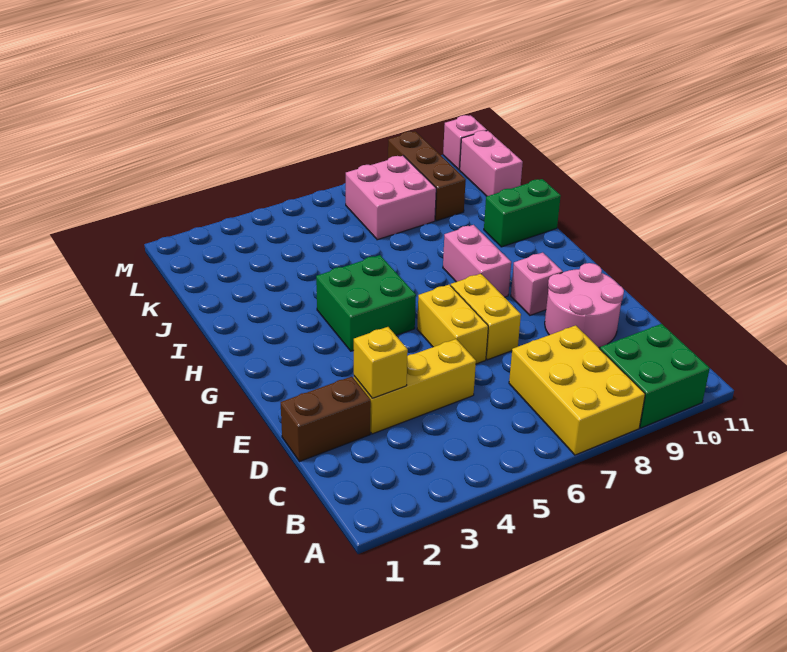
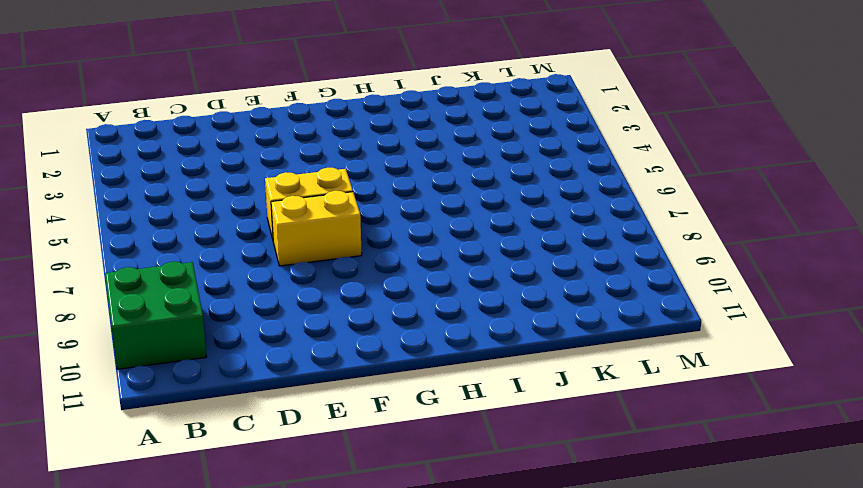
none -> yellow 2x3 brick [509,325,645,455]
none -> brown 1x2 brick [281,376,371,462]
none -> yellow 1x3 brick [354,339,476,434]

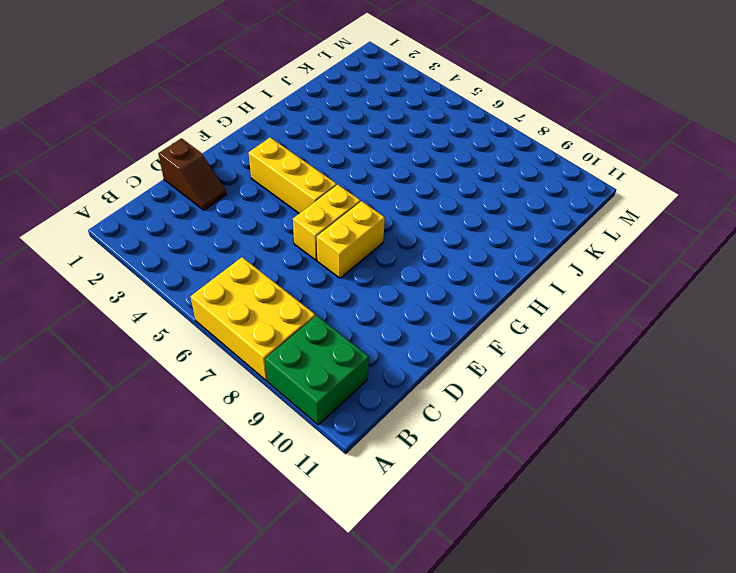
yellow 2x3 brick [191,257,315,381] -> yellow 2x3 brick turned to [509,325,645,455]
brown 1x2 slope [158,138,226,210] -> brown 1x2 brick [281,376,371,462]
yellow 1x3 brick [249,137,337,213] -> yellow 1x3 brick moved to [354,339,476,434]
none -> pink 2x2 round brick [545,263,624,348]
none -> pink 1x1 brick [511,253,563,315]
none -> green 2x2 brick [316,255,416,351]

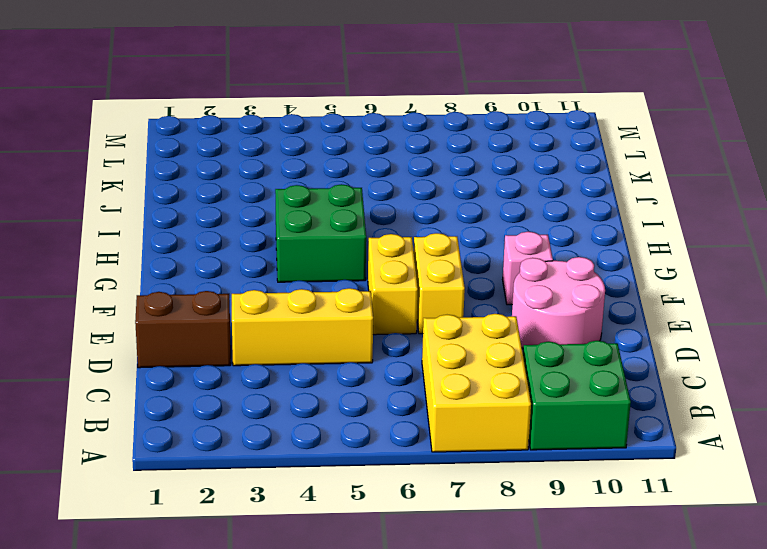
none -> pink 1x2 brick [443,225,511,297]
none -> green 1x2 brick [484,179,561,247]
none -> pink 2x2 brick [346,156,436,240]

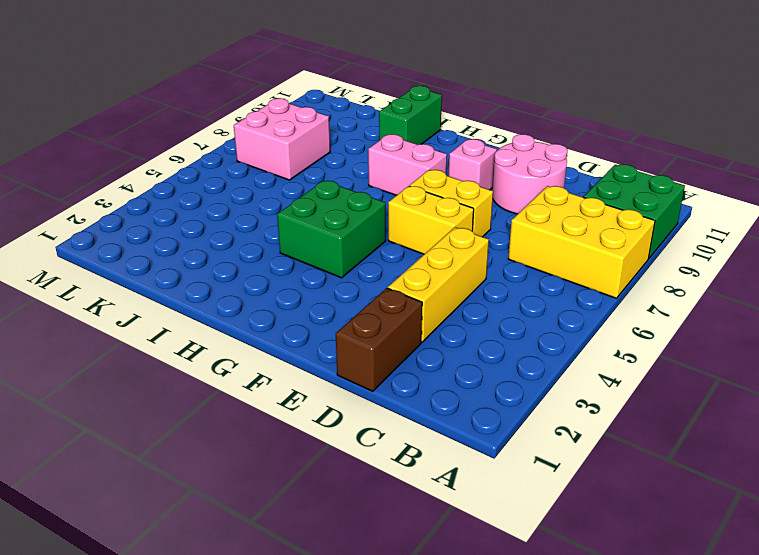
none -> brown 1x3 brick [388,131,466,221]
none -> pink 1x2 brick [460,130,523,196]
none -> pink 1x1 brick [443,115,487,170]

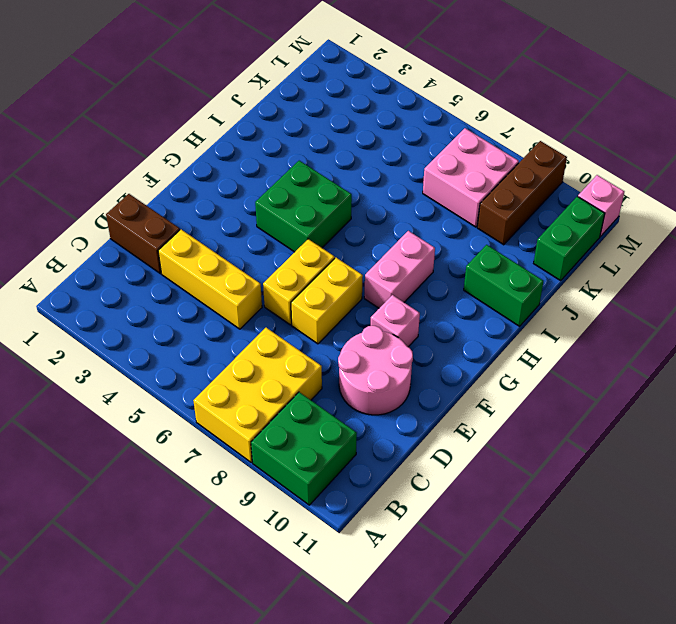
green 1x2 brick [534,196,605,281] -> pink 1x2 brick [460,130,523,196]
none -> yellow 1x1 brick [354,327,408,398]

